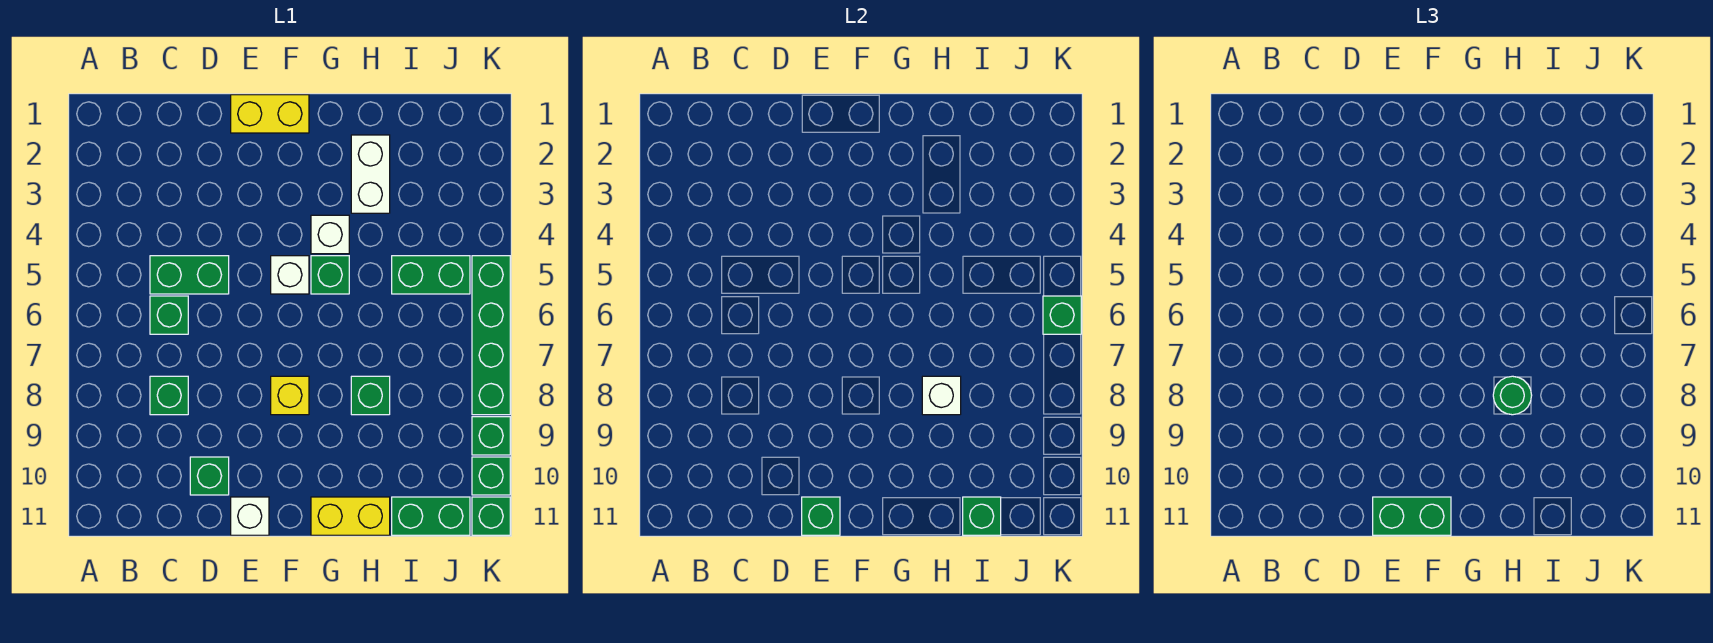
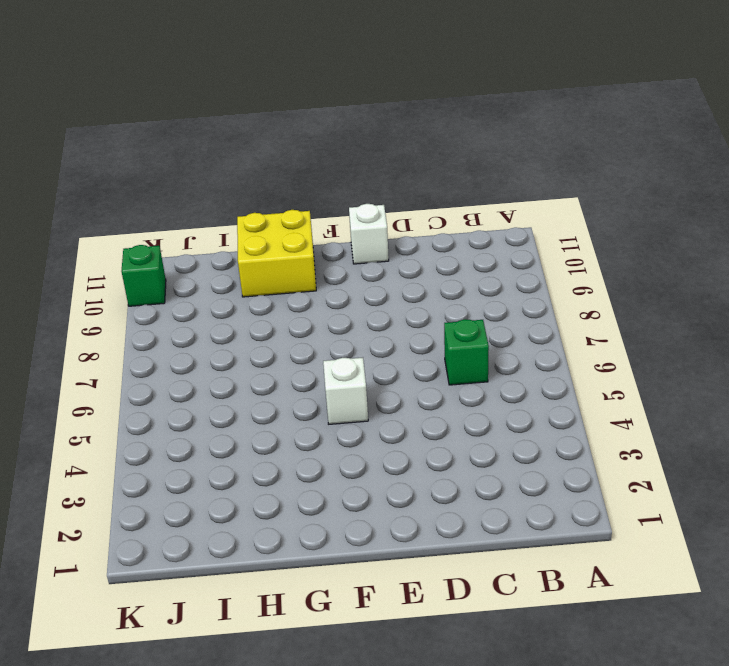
yellow 2x2 brick [237,210,316,297] -> yellow 1x2 brick [311,497,390,535]
none -> green 1x2 brick [150,256,229,294]
none -> green 1x1 brick [150,376,188,415]
none -> green 1x1 brick [190,457,229,495]

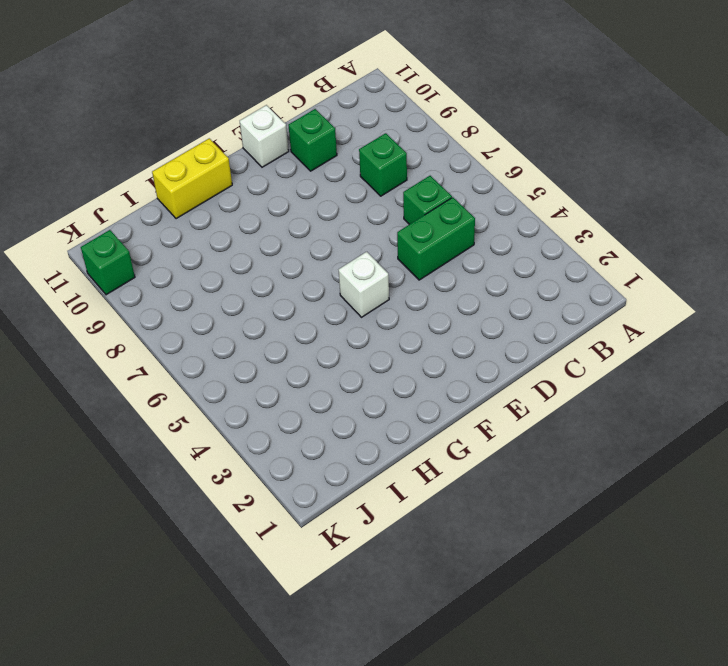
none -> yellow 1x2 brick [231,95,309,133]
none -> yellow 1x1 brick [271,376,309,415]
none -> white 1x1 brick [311,215,349,254]

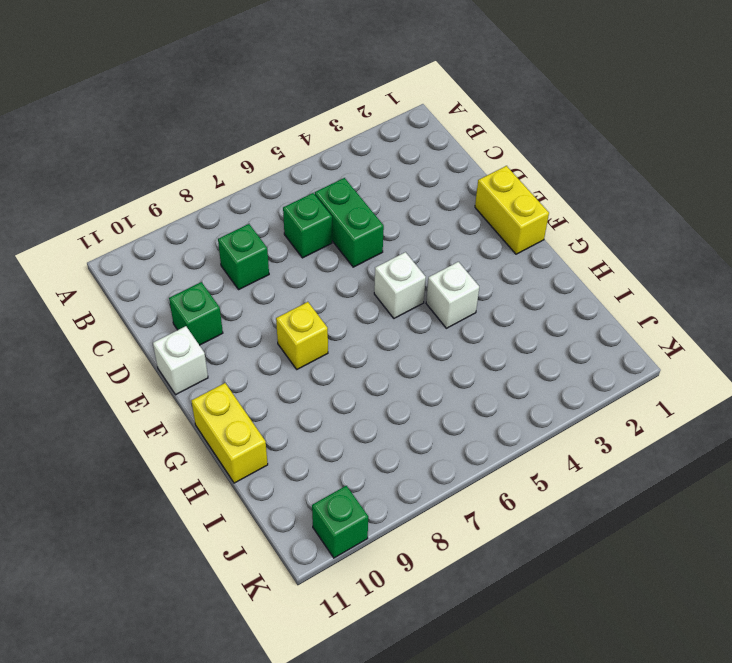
none -> green 1x1 brick [311,256,349,294]
none -> white 1x2 brick [351,135,390,213]
none -> green 1x1 brick [351,376,390,415]

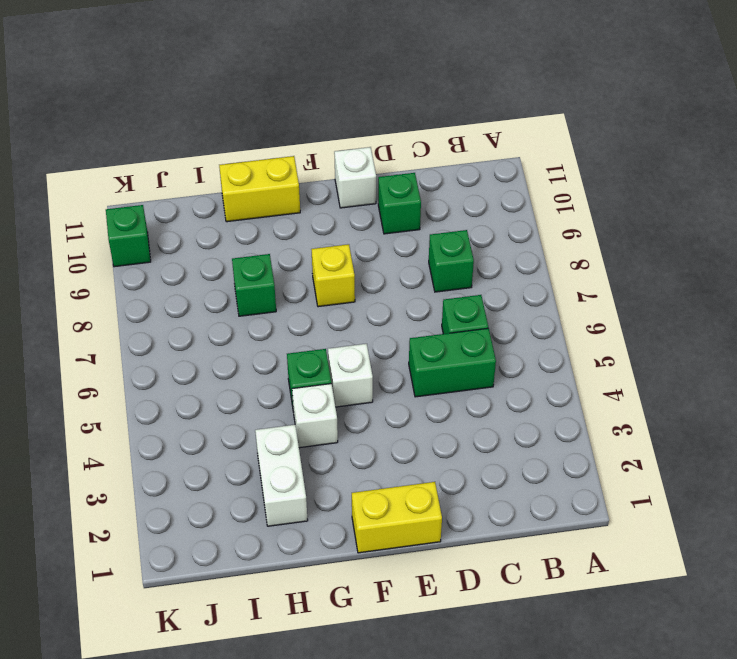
none -> green 1x2 brick [392,256,470,294]
none -> green 1x2 brick [392,497,470,535]
none -> green 1x4 brick [472,256,510,415]

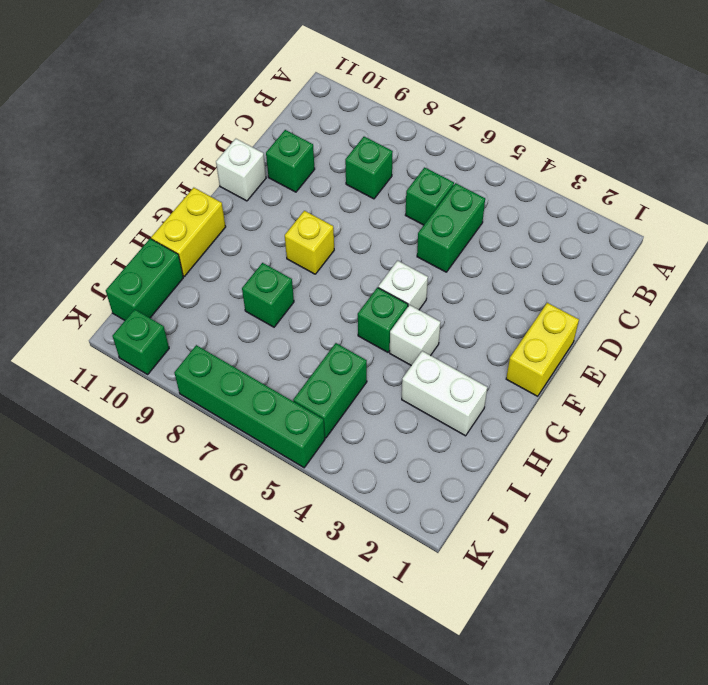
none -> green 1x1 brick [472,417,510,455]
none -> green 1x1 brick [472,497,510,535]
none -> green 1x1 brick [802,497,840,535]

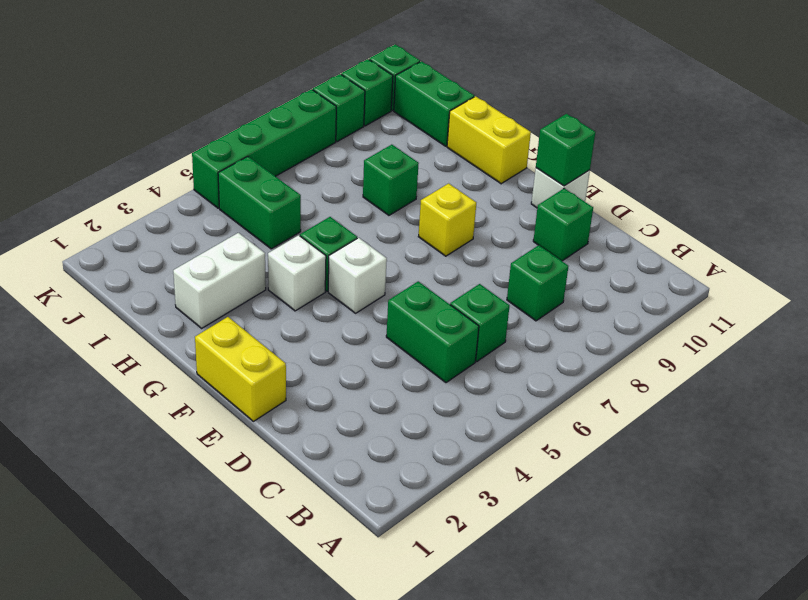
none -> white 1x1 brick [922,376,961,415]
none -> green 1x1 brick [963,497,1001,535]
none -> green 1x1 brick [1043,296,1081,334]

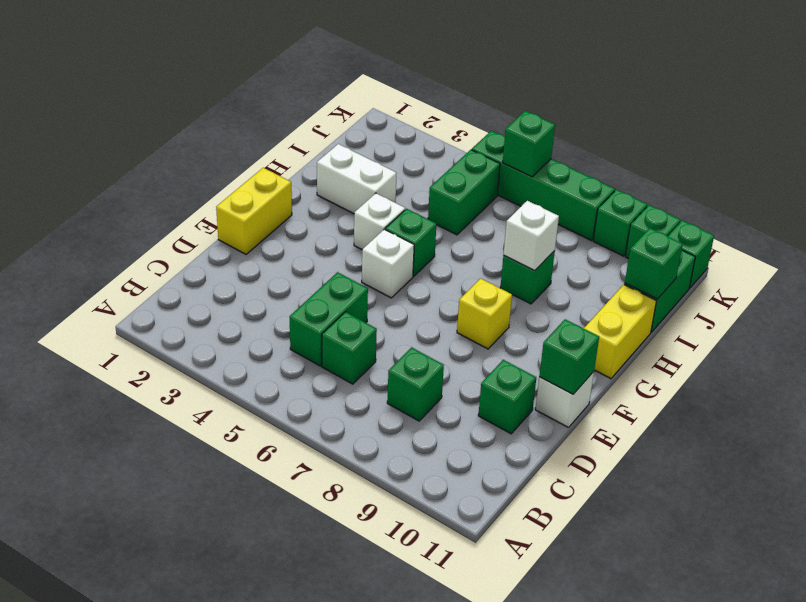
none -> green 1x2 brick [1373,497,1451,535]
none -> green 1x1 round brick [1493,376,1532,415]

